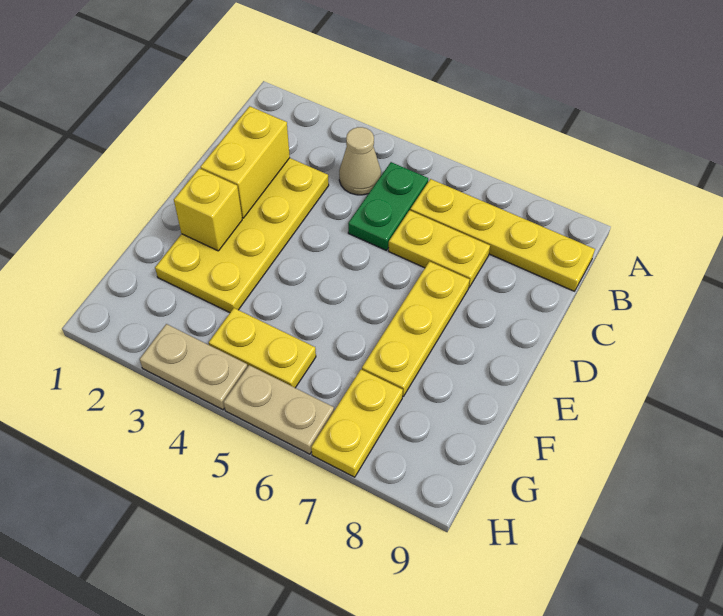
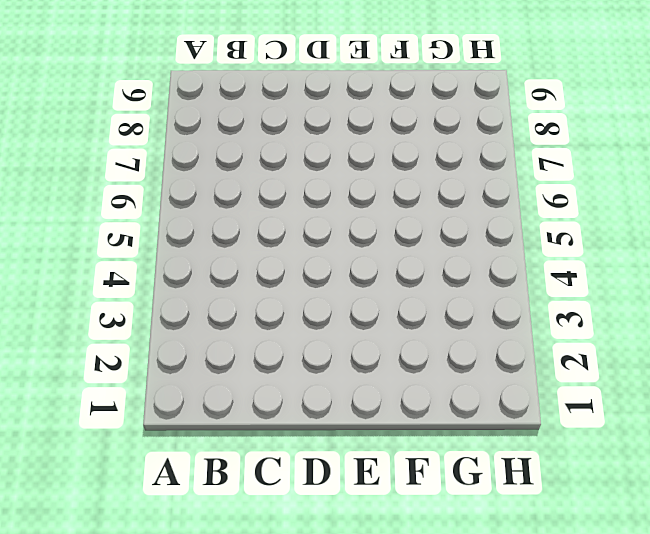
none -> tan 1x1 cone [339,127,381,195]
none -> green 1x2 plate [348,162,428,251]
none -> yellow 1x4 plate [410,179,595,291]

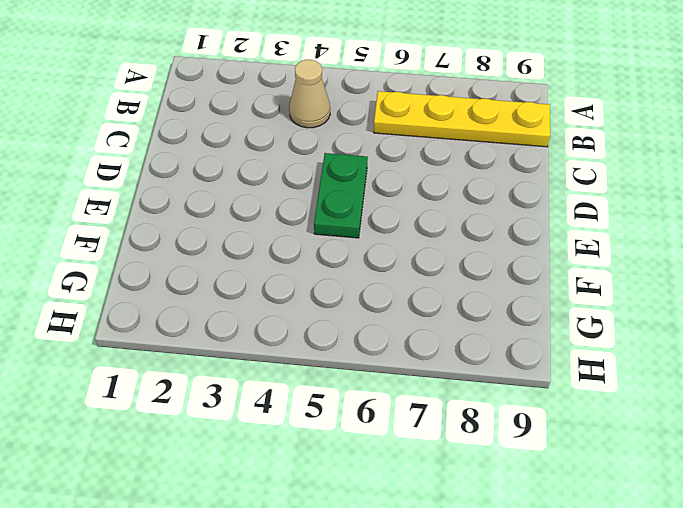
green 1x2 plate [314,153,368,238] -> green 1x2 plate moved to [348,162,428,251]
none -> yellow 2x4 plate [155,158,329,313]
none -> yellow 1x2 plate [389,210,490,287]
none -> yellow 1x3 plate [362,261,470,396]

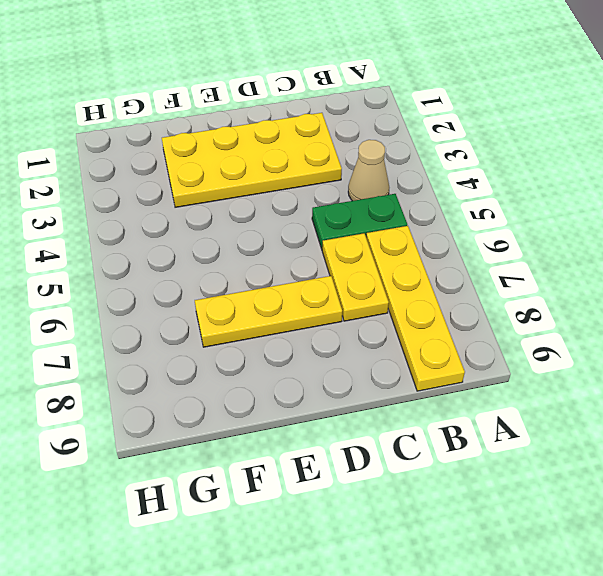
none -> yellow 1x2 plate [209,308,316,388]
none -> yellow 1x2 plate [311,370,403,477]
none -> tan 1x2 plate [140,324,248,410]

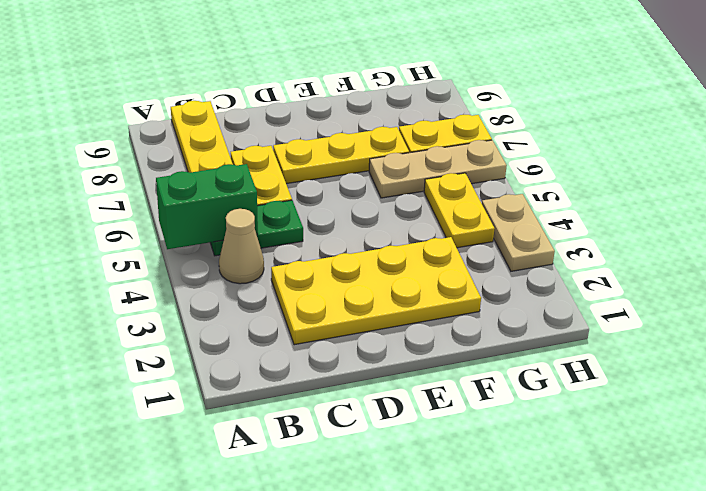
green 1x2 brick [156,164,258,249] -> none
tan 1x3 plate [369,140,507,198] -> tan 1x2 plate [223,365,334,454]
none -> yellow 1x2 brick [200,106,290,218]
none -> yellow 1x1 brick [174,168,242,251]

